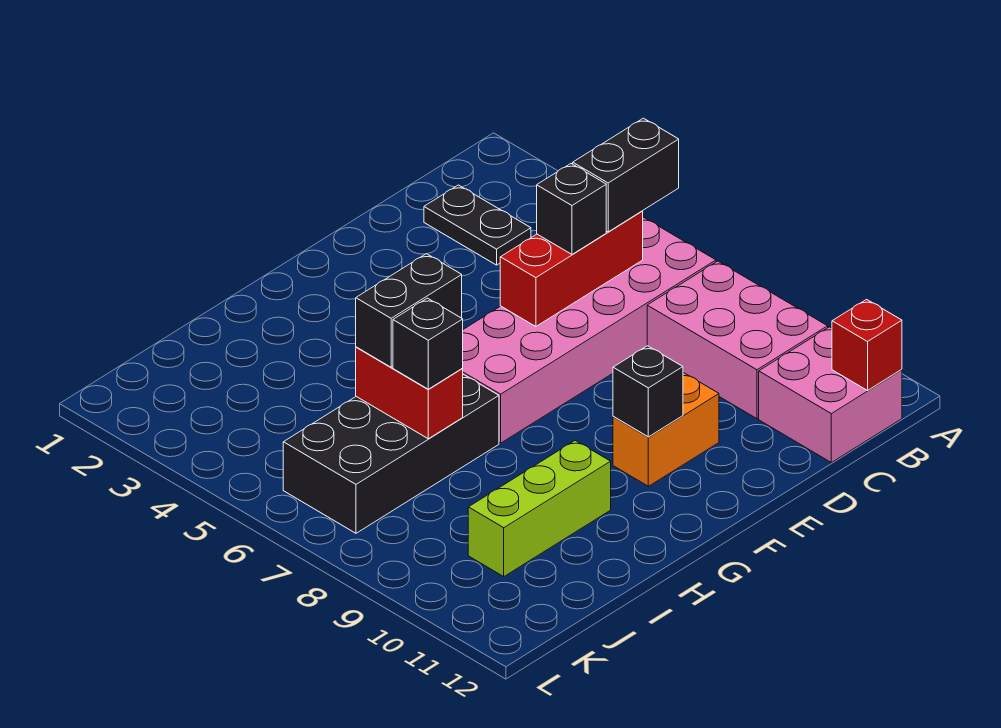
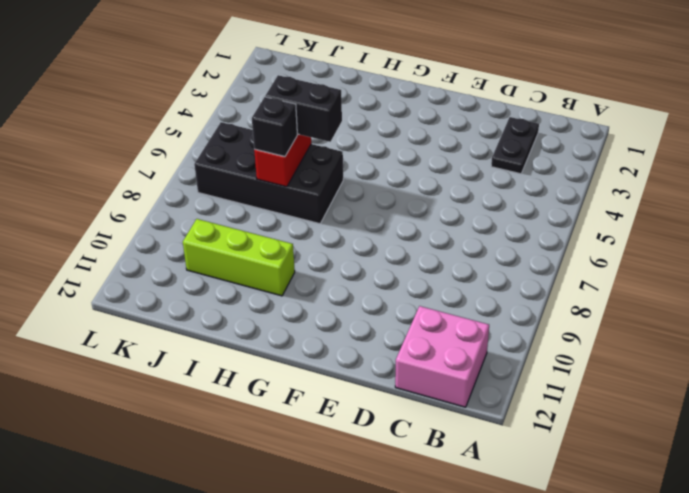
none -> pink 2x6 brick [463,217,716,443]
none -> pink 2x3 brick [647,261,828,419]
none -> orange 1x2 brick [613,373,719,486]

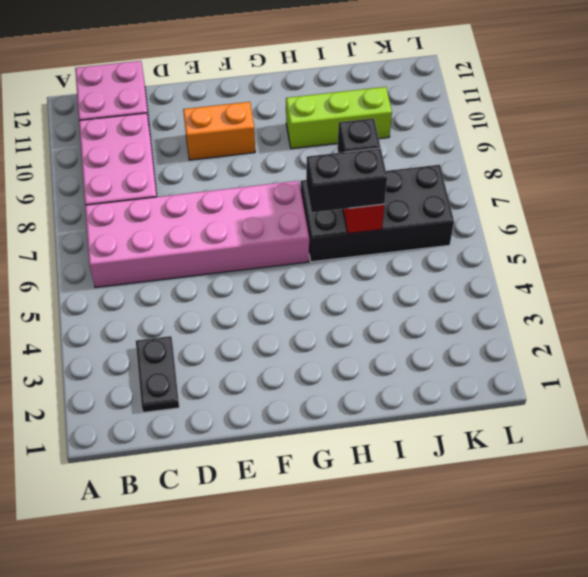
none -> red 1x1 brick [832,299,902,390]
none -> red 1x3 brick [500,211,643,327]
none -> black 1x1 brick [613,346,683,437]

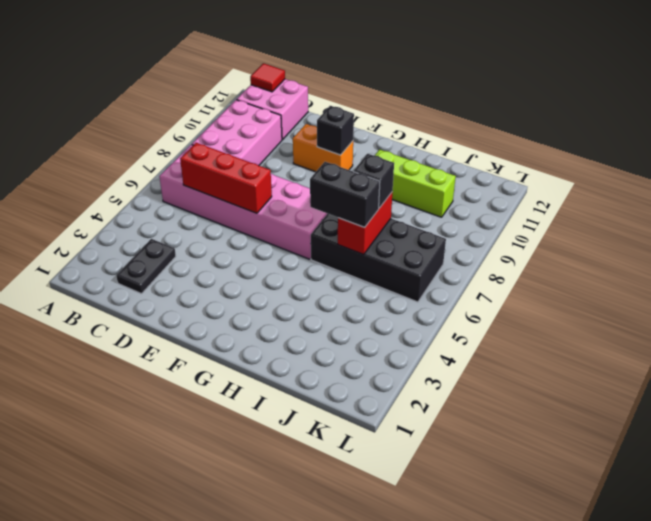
red 1x1 tile [250,63,285,92] -> red 1x1 brick [832,299,902,390]
none -> black 1x2 brick [573,118,679,232]
none -> black 1x1 brick [537,164,606,254]

